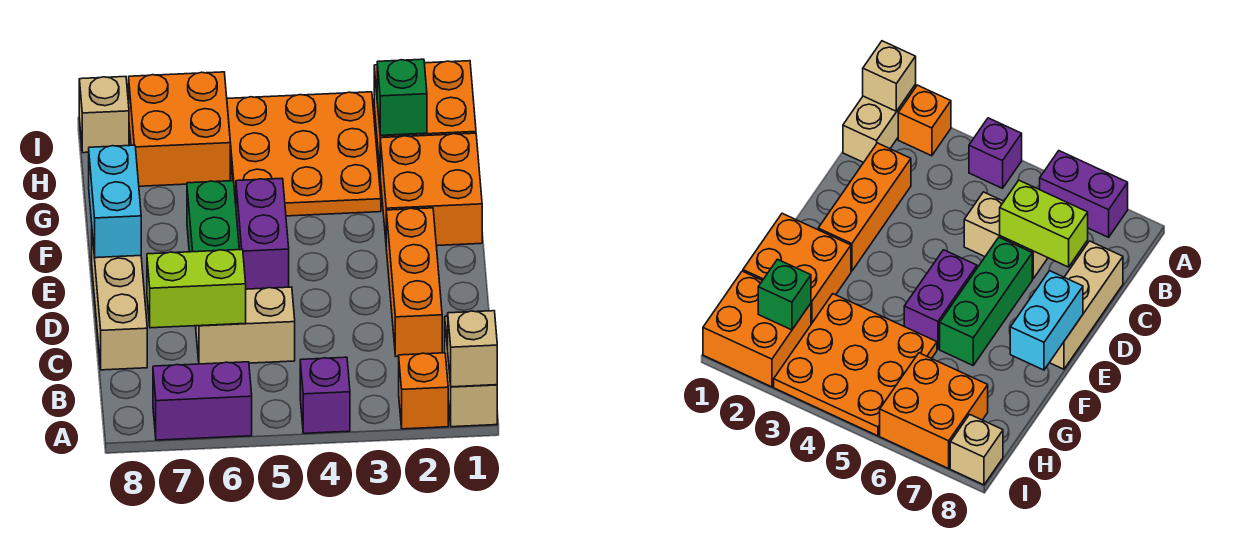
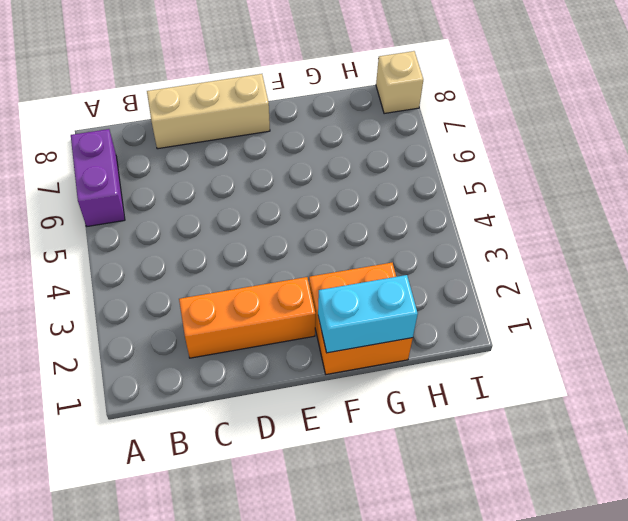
cyan 1x2 brick [318,275,418,353] -> cyan 1x2 brick moved to [89,145,141,258]
none -> tan 1x2 brick [445,316,497,427]
none -> orange 1x1 brick [399,353,448,429]
none -> purple 1x1 brick [300,357,350,433]

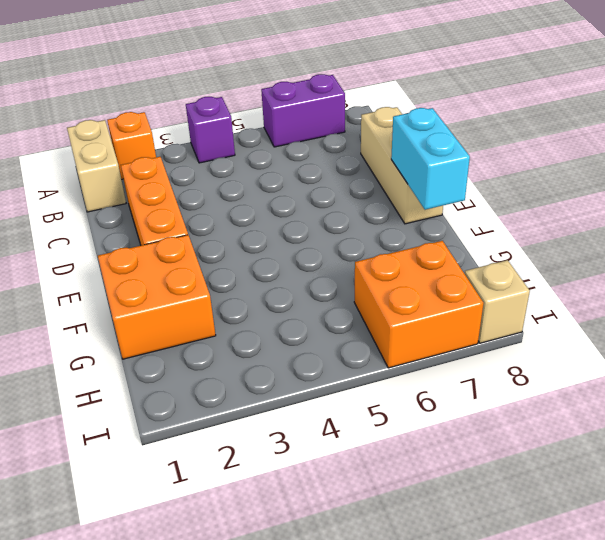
none -> tan 1x2 brick [196,287,295,364]
none -> green 1x3 brick [187,181,239,252]
none -> purple 1x2 brick [236,178,289,289]

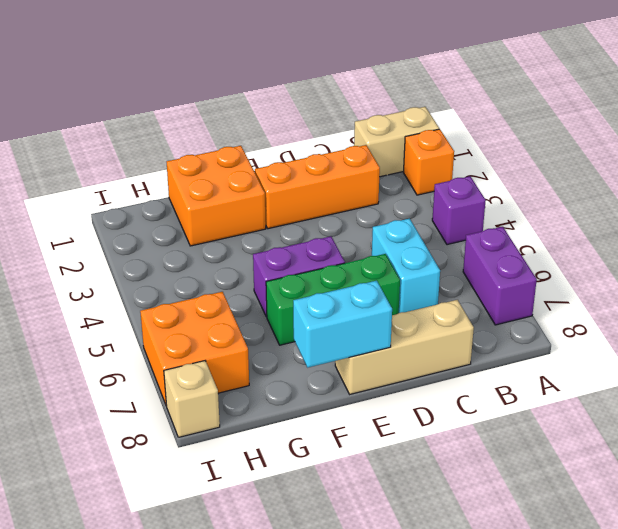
cyan 1x2 brick [372,219,440,313] -> tan 1x2 brick [196,287,295,364]
none -> orange 3x3 plate [227,92,381,216]
none -> orange 2x2 brick [374,61,476,167]
none -> tan 1x1 brick [448,311,497,387]

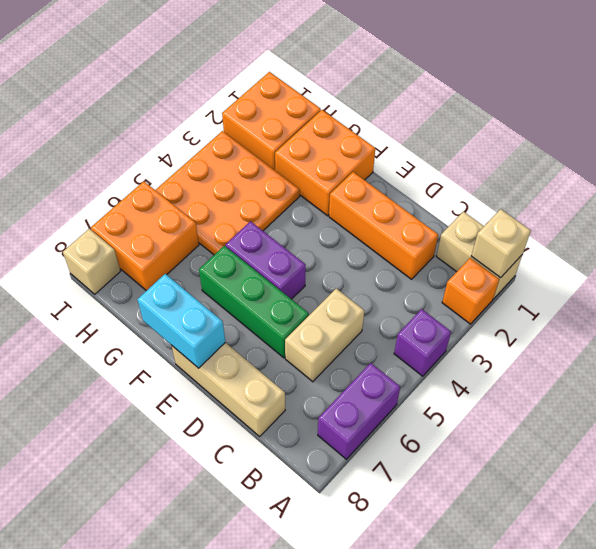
none -> lime 1x2 brick [147,250,246,328]
none -> green 1x1 brick [377,59,427,135]

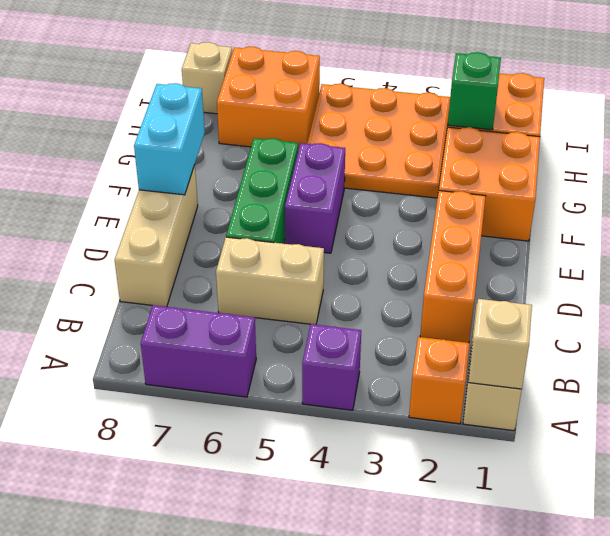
none -> lime 1x2 brick [147,250,246,328]

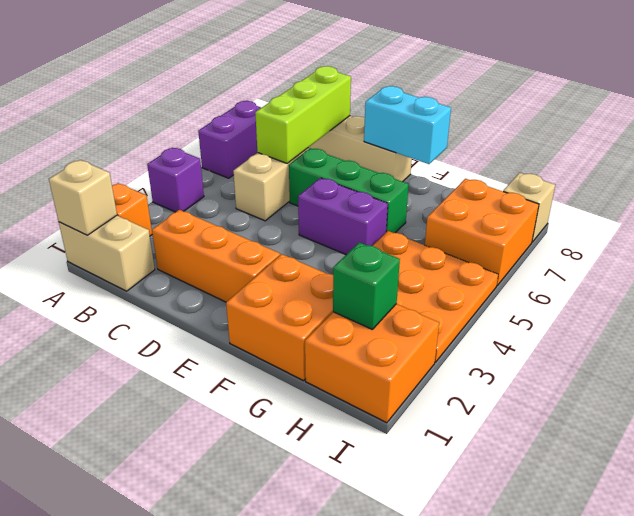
lime 1x3 brick [255,66,351,163] -> lime 1x2 brick [147,250,246,328]

